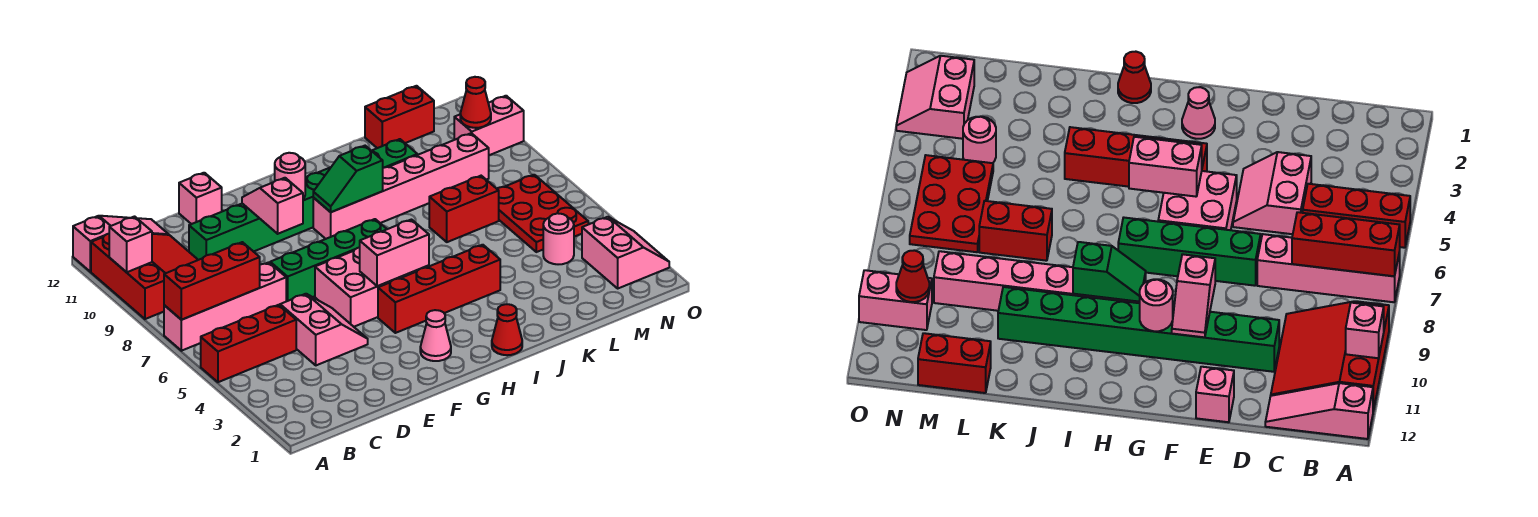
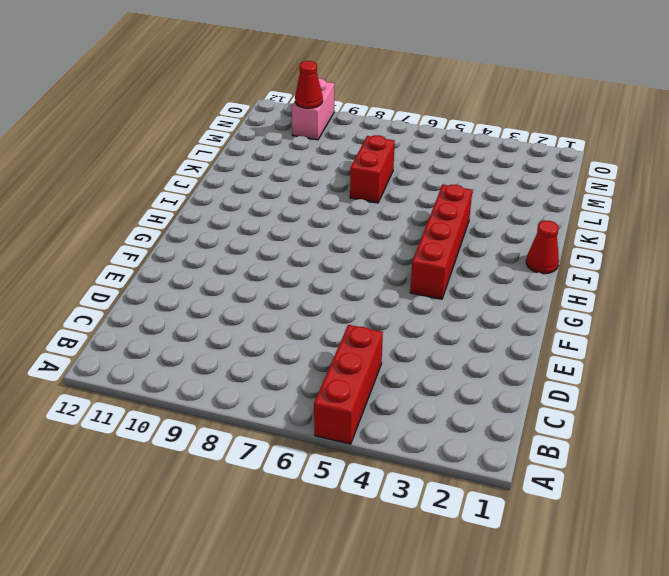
none -> pink 1x4 brick [164,262,286,351]
none -> red 3x3 slope [91,234,198,319]
none -> pink 1x3 slope [73,216,169,272]

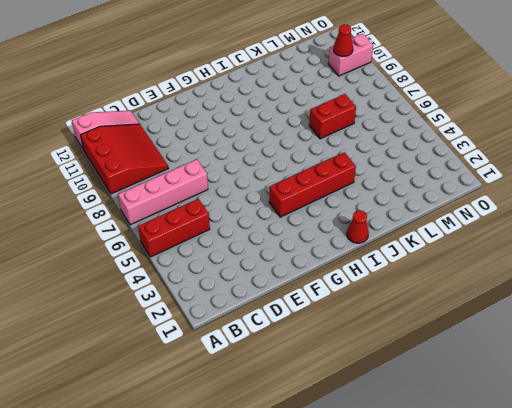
none -> pink 2x2 slope [280,294,368,365]
none -> green 1x8 brick [189,139,417,260]
none -> green 1x4 brick [270,219,387,301]

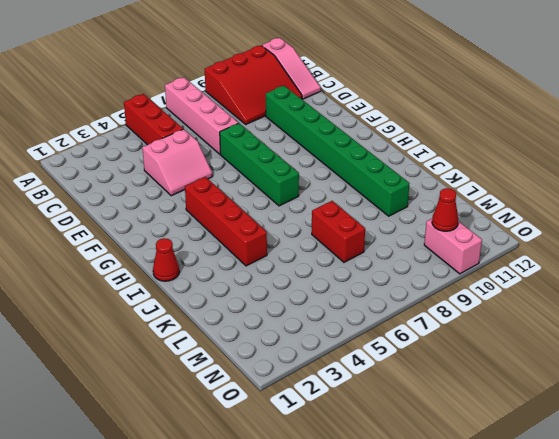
none -> pink 1x1 brick [179,173,222,224]
none -> pink 2x2 brick [315,247,402,327]
none -> pink 1x1 cone [420,310,451,361]

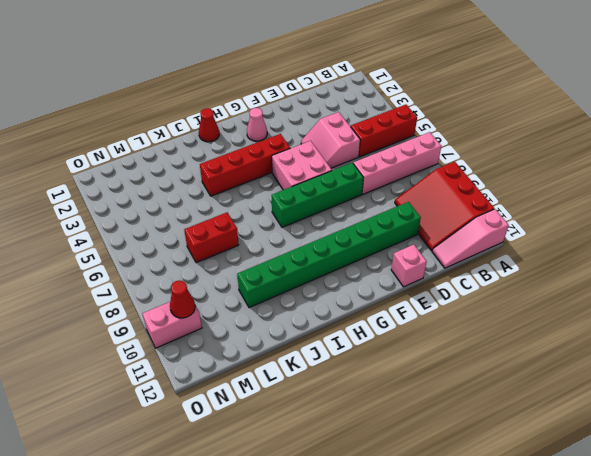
none -> pink 1x6 brick [313,133,489,239]
none -> red 1x2 brick [365,86,434,148]
none -> pink 1x1 round brick [543,213,574,264]

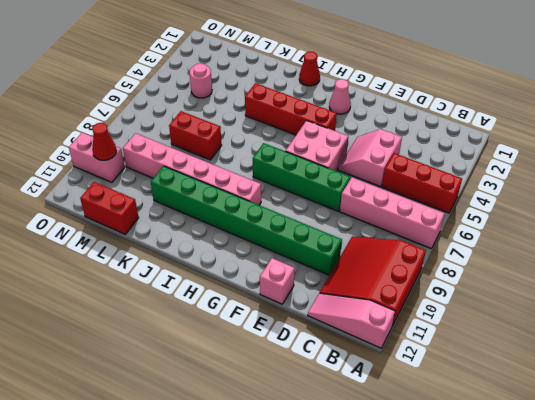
none -> red 2x3 plate [497,175,588,252]
none -> pink 2x2 slope [582,217,669,288]
none -> red 1x3 brick [164,242,260,320]

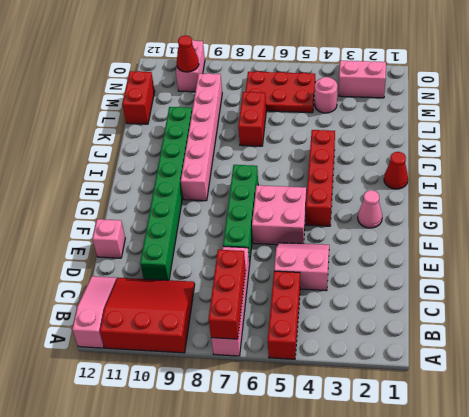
none -> pink 1x1 brick [109,217,152,272]
none -> pink 1x2 slope [242,178,303,234]
none -> pink 1x2 brick [360,220,429,286]

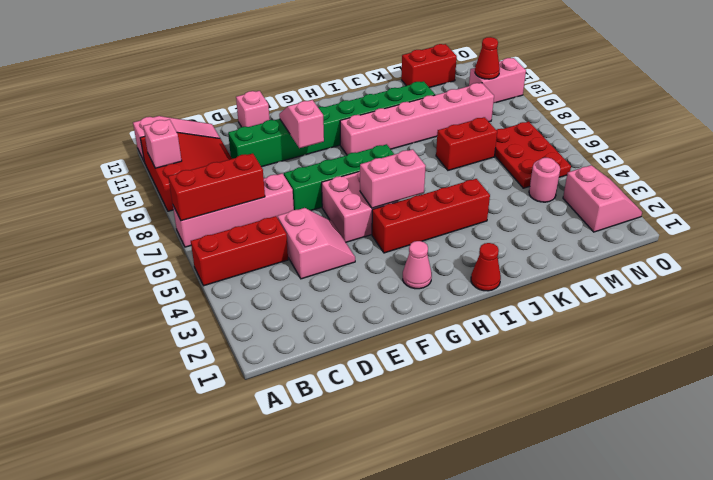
none -> pink 1x1 round brick [275,153,305,199]
none -> green 1x2 slope [313,146,383,212]

